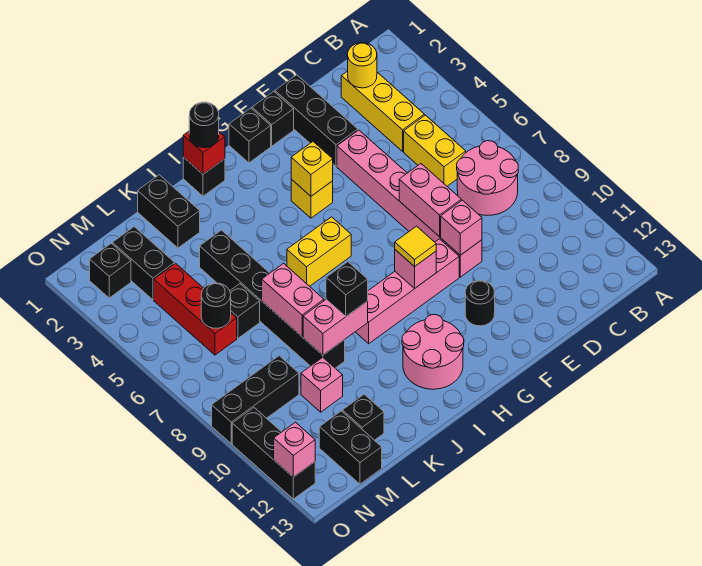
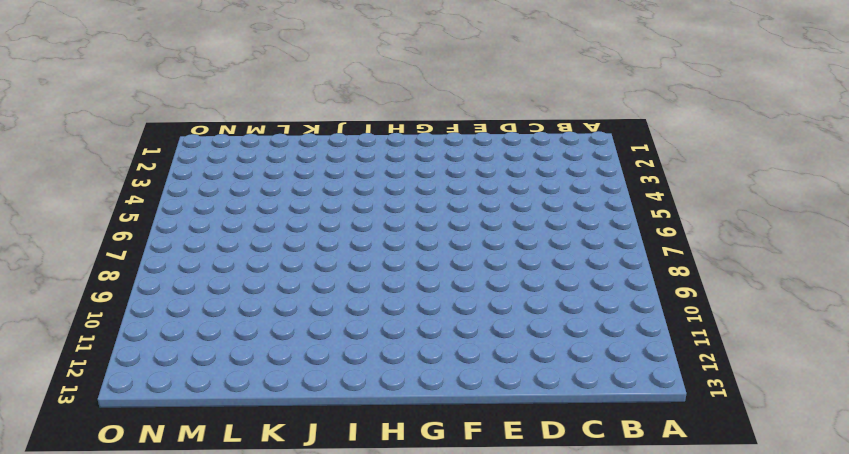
none -> pink 2x2 round brick [457,141,518,215]
none -> yellow 1x3 brick [341,71,424,151]
none -> yellow 1x2 brick [404,115,466,186]
none -> black 1x3 brick [275,75,358,166]

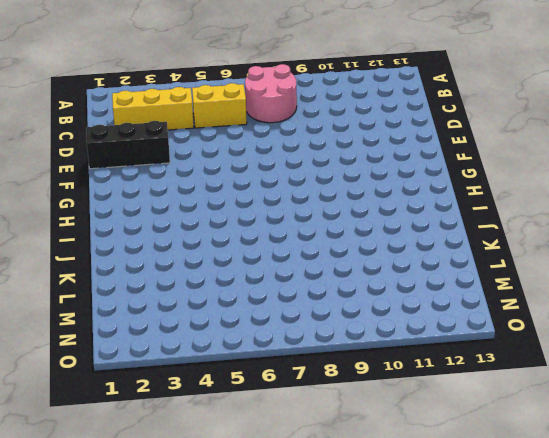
none -> pink 1x6 brick [337,130,482,277]
none -> black 1x1 brick [252,92,294,146]
none -> pink 1x4 brick [356,239,459,344]
none -> black 1x1 round brick [465,281,495,326]

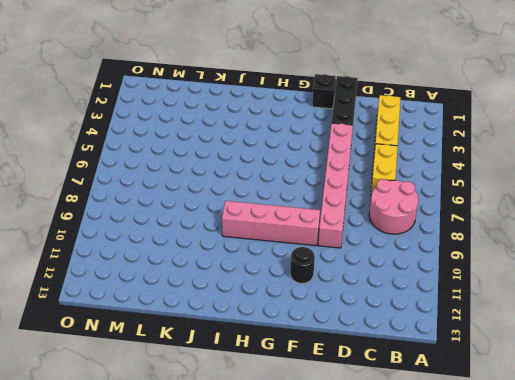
none -> black 1x1 brick [229,108,271,163]
none -> yellow 1x1 brick [291,179,333,218]
none -> yellow 1x2 brick [287,217,351,286]
none -> pink 2x2 round brick [402,315,464,389]

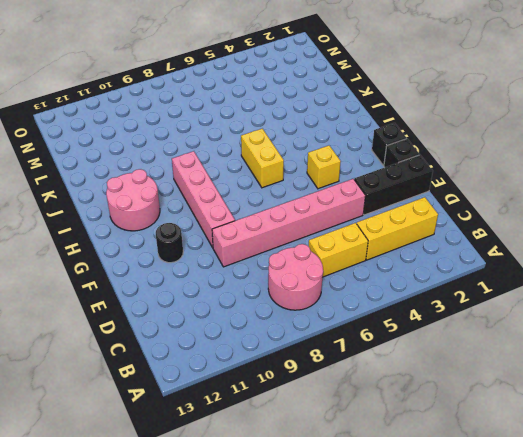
none -> black 1x1 brick [183,157,225,196]
none -> black 1x2 brick [138,175,200,248]
none -> black 1x6 brick [200,230,345,368]
none -> black 1x1 brick [230,284,260,338]

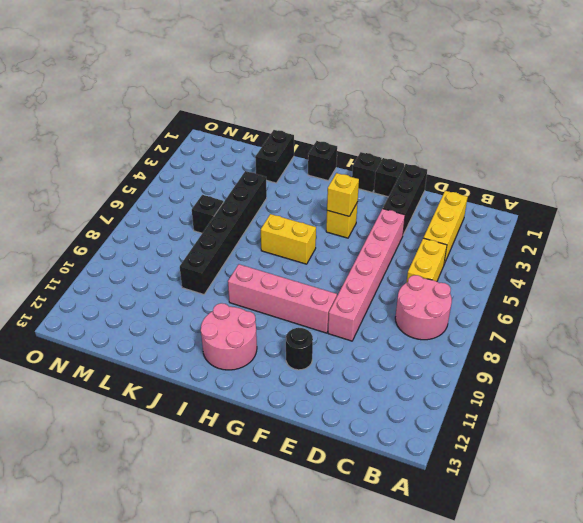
none -> pink 1x1 brick [301,357,343,412]
none -> black 1x1 brick [342,394,384,440]
none -> black 1x2 brick [112,227,175,300]
none -> red 1x3 brick [154,263,237,355]

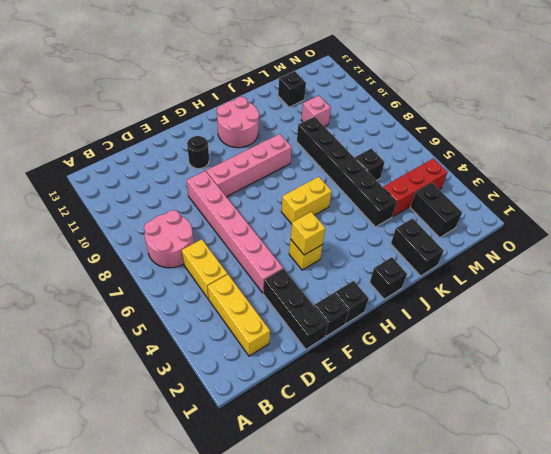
red 1x3 brick [383,158,448,217] -> red 1x3 brick turned to [154,263,237,355]
none -> black 1x3 brick [212,356,299,444]
none -> black 1x2 brick [319,411,382,484]
none -> black 1x1 brick [90,243,131,298]
none -> black 1x3 brick [232,408,315,499]

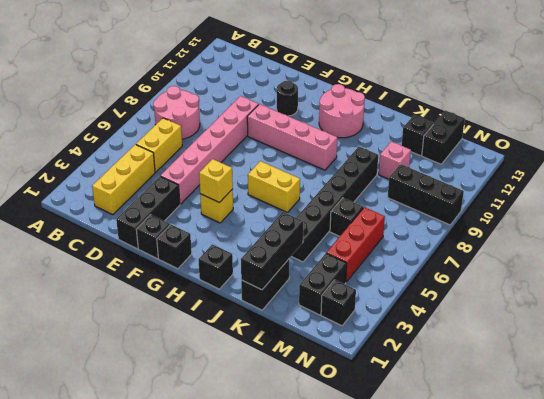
black 1x3 brick [241,212,303,290] -> black 1x3 brick moved to [232,408,315,499]
none -> yellow 1x1 round brick [348,43,377,88]
none -> pink 1x2 brick [399,164,461,237]
none -> pink 1x1 brick [441,200,482,255]
none -> pink 1x1 brick [395,250,436,288]

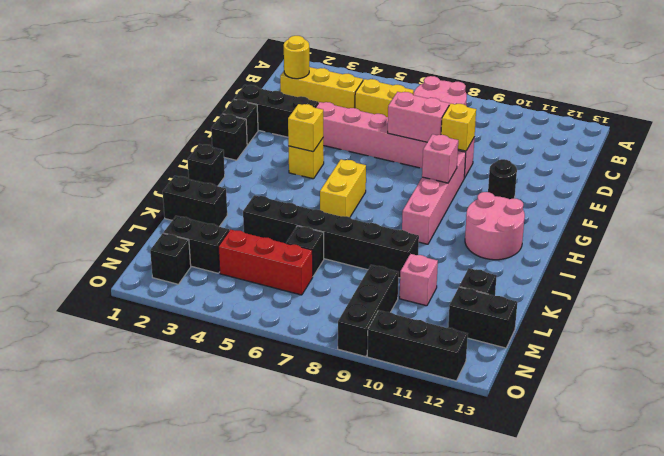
yellow 1x1 brick [441,104,476,151] -> pink 1x1 brick [441,200,482,255]
none -> red 1x1 brick [183,131,225,174]
none -> pink 1x2 brick [303,299,368,355]
none -> pink 1x2 brick [262,264,324,337]
none -> black 1x1 round brick [201,283,231,328]

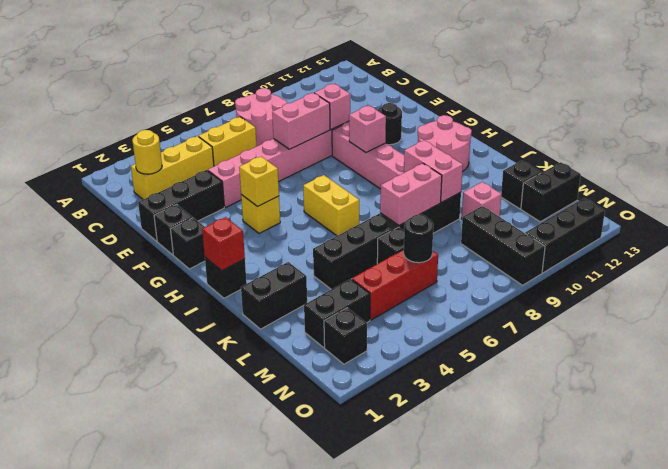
none -> pink 1x1 brick [274,422,315,477]
none -> yellow 1x1 tile [395,226,436,267]
none -> black 1x1 round brick [189,102,219,148]
none -> black 1x1 brick [326,262,368,316]

